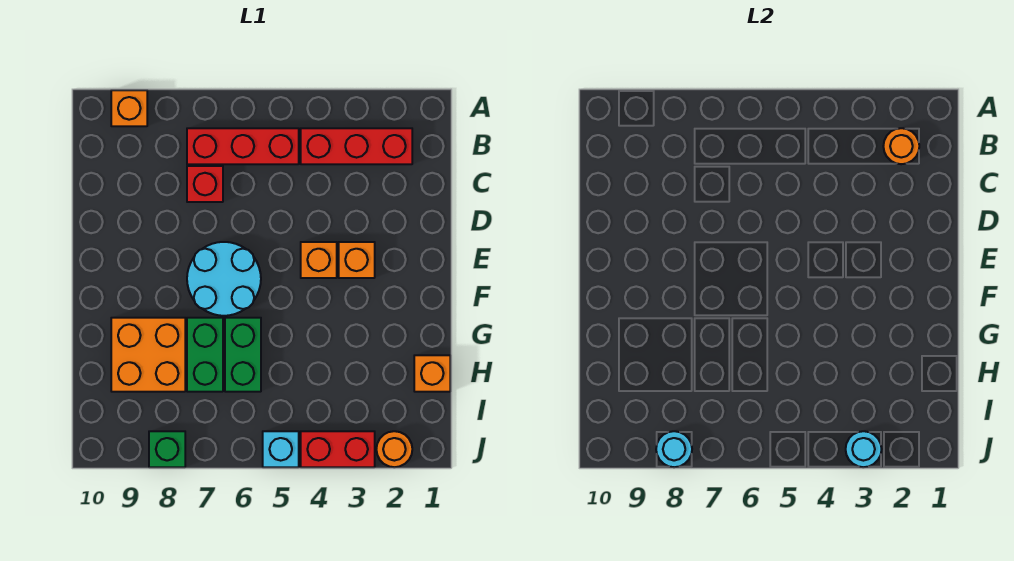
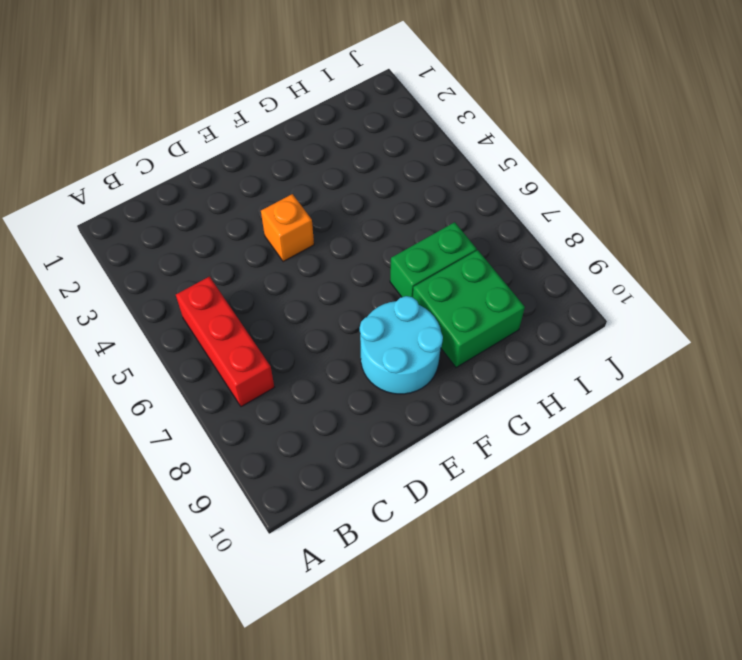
cyan 2x2 round brick [360,296,443,394] -> cyan 2x2 round brick moved to [187,242,261,316]
green 2x2 brick [413,250,525,368] -> orange 2x2 brick [111,318,185,392]
none -> orange 1x1 brick [111,90,147,126]
none -> red 1x3 brick [301,128,412,164]
none -> red 1x1 brick [187,166,223,202]

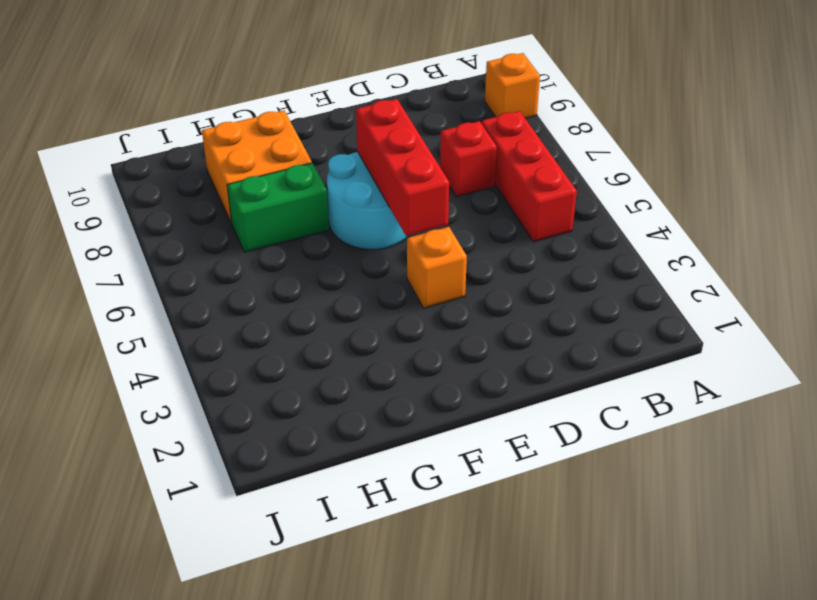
red 1x3 brick [356,99,449,236] -> red 1x3 brick moved to [301,128,412,164]
none -> orange 1x1 brick [339,242,375,278]
none -> green 1x2 brick [225,318,261,392]
none -> orange 1x1 brick [414,355,450,392]

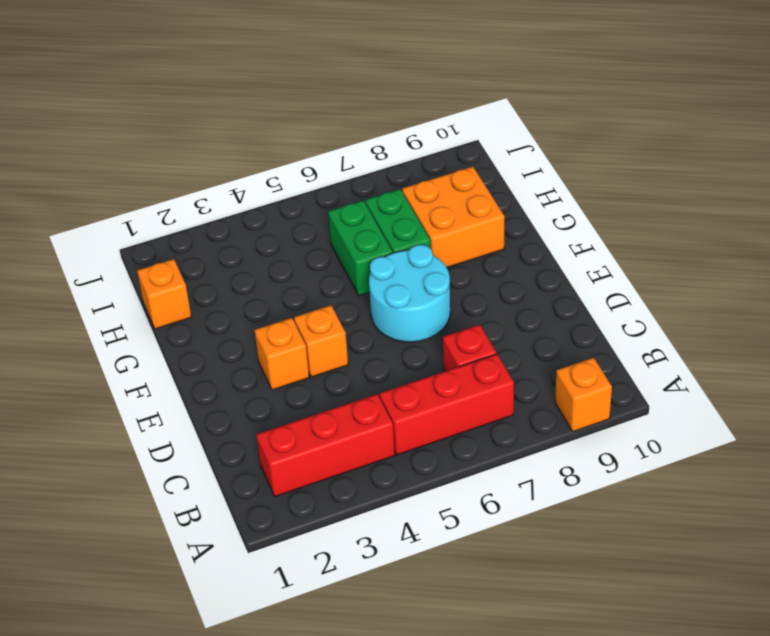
none -> orange 1x1 round brick [376,431,412,467]
none -> red 1x2 brick [301,431,375,467]
none -> cyan 1x1 brick [263,431,299,467]

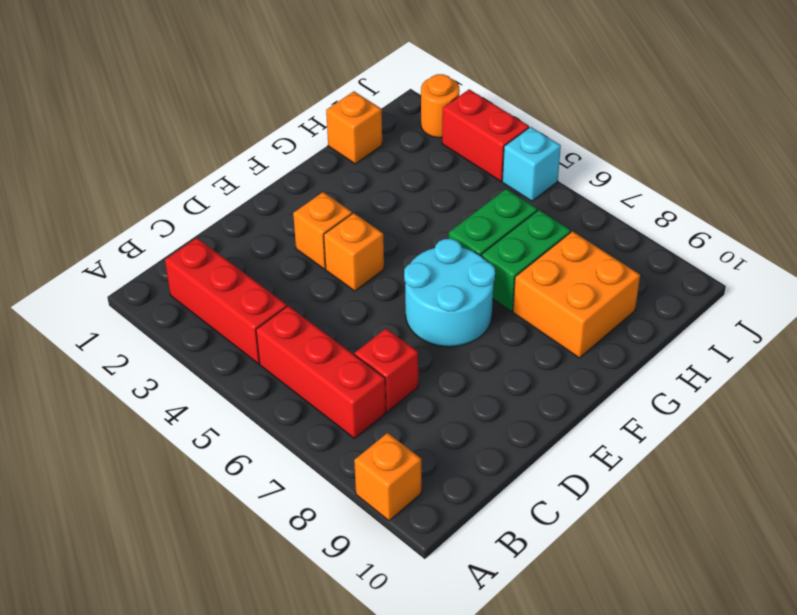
none -> green 1x1 brick [149,431,185,467]
none -> orange 1x1 round brick [883,128,919,164]
none -> cyan 1x1 round brick [846,431,882,467]

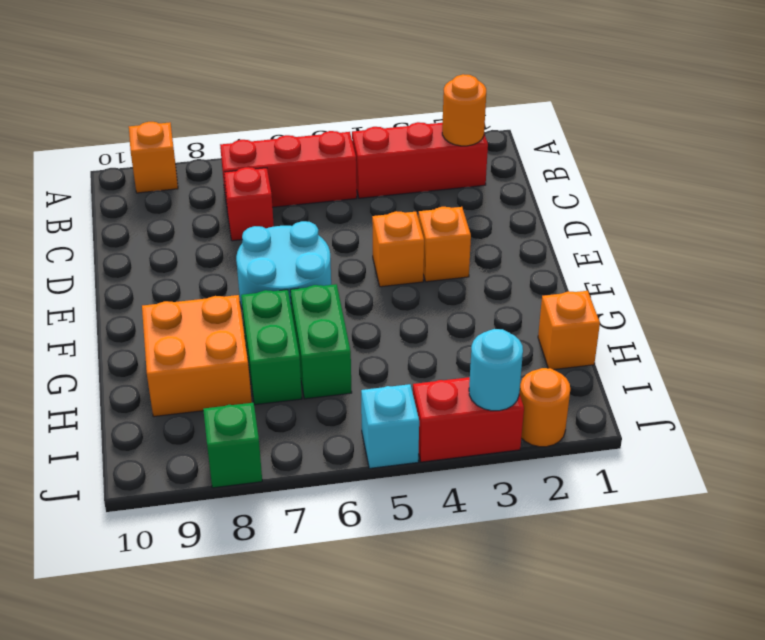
none -> cyan 1x1 round brick [656,431,692,467]

